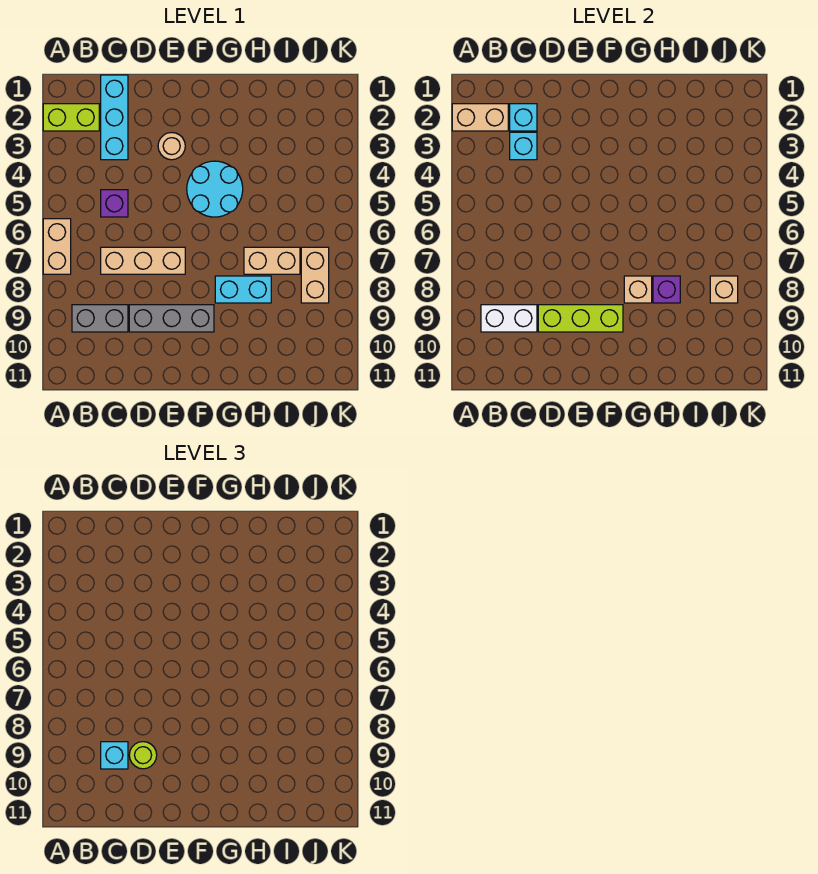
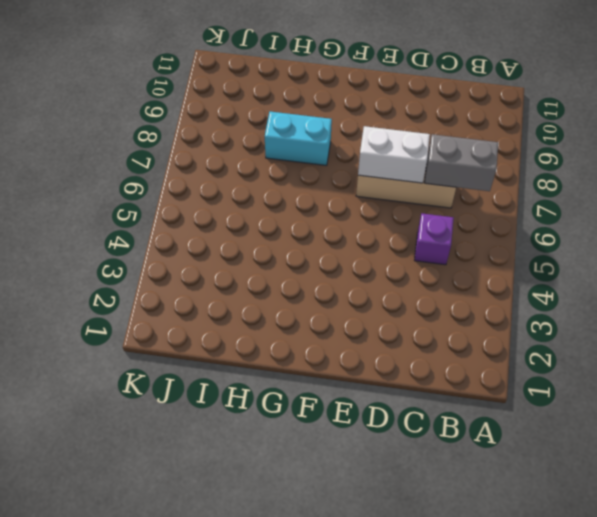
grey 1x2 brick [425,134,498,191] -> grey 1x2 brick moved to [72,305,128,332]
white 1x2 brick [358,126,430,183] -> white 1x2 brick moved to [481,305,537,332]
none -> lime 1x2 brick [43,104,99,131]
none -> tan 1x2 brick [43,219,71,274]
none -> cyan 1x3 brick [101,75,128,160]

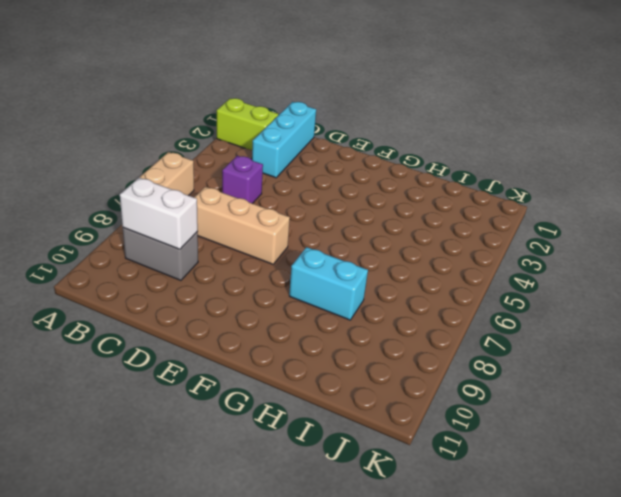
none -> grey 1x3 brick [129,305,214,332]
none -> tan 1x1 round brick [158,133,185,160]
none -> cyan 2x2 round brick [187,161,243,217]

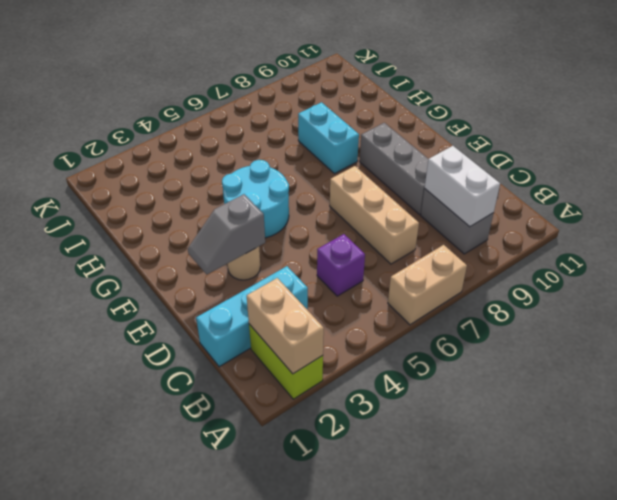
grey 1x2 slope [188,194,265,274] -> none
none -> tan 1x2 brick [244,247,300,274]
none -> tan 1x2 brick [301,247,329,303]
none -> cyan 1x1 brick [510,104,537,131]

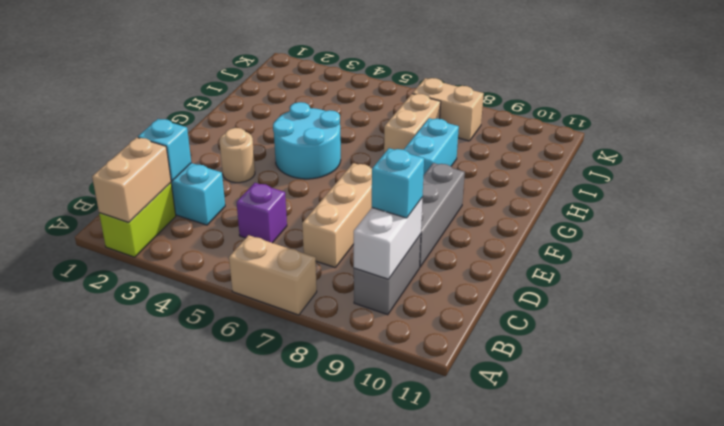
none -> cyan 1x1 brick [510,132,537,160]
none -> lime 1x3 brick [538,305,623,332]
none -> tan 1x1 brick [624,276,652,303]

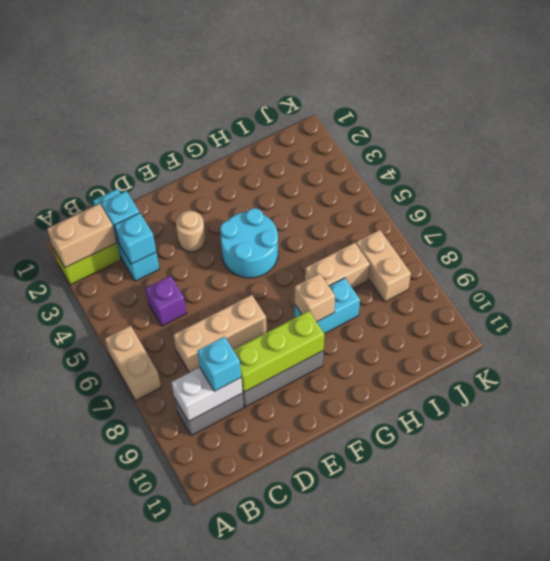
none -> purple 1x1 brick [653,276,680,303]
none -> tan 1x1 brick [710,276,738,303]
none -> lime 1x1 round brick [129,742,157,769]

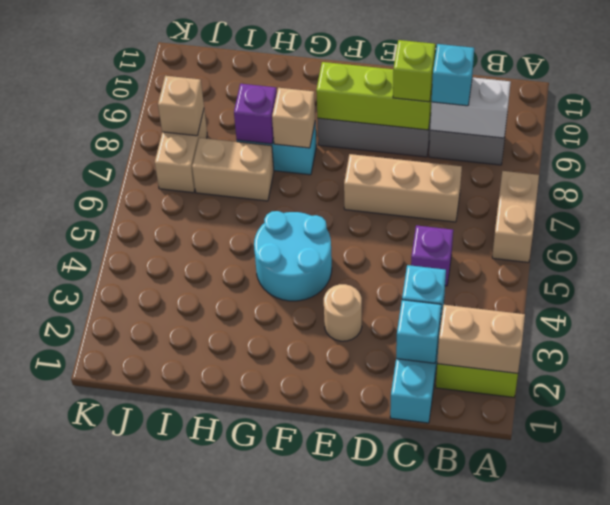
lime 1x1 brick [393,40,435,102] -> lime 1x1 round brick [129,742,157,769]

